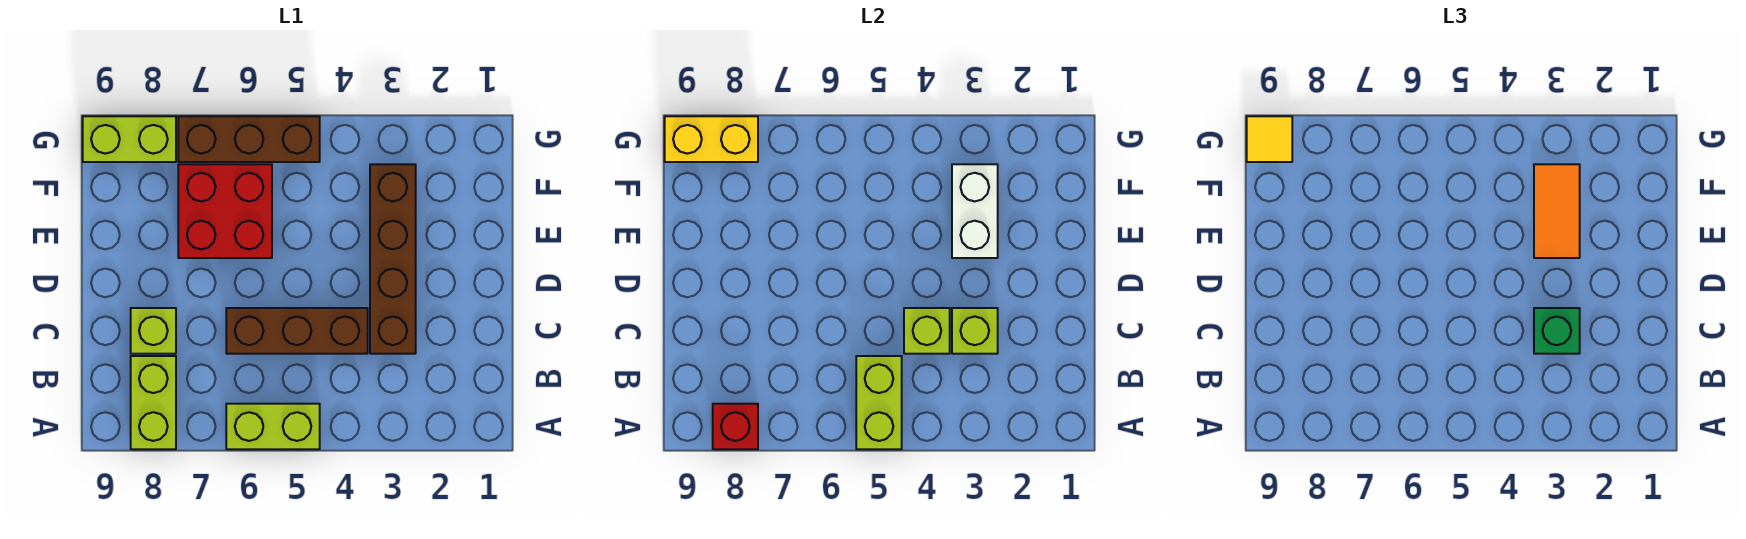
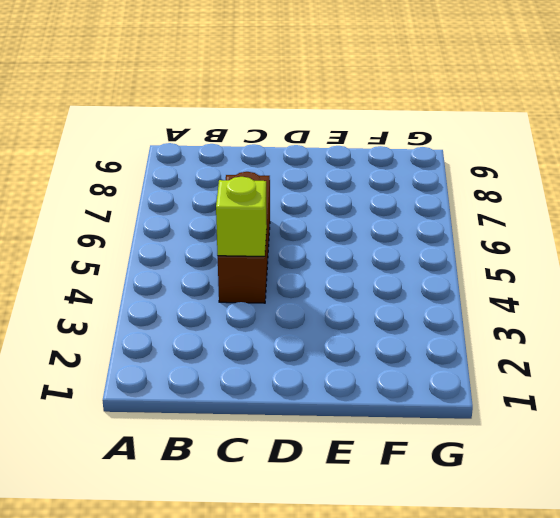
none -> lime 1x2 brick [226,404,320,449]
none -> lime 1x2 brick [131,356,176,449]
none -> brown 1x4 brick [370,164,416,354]

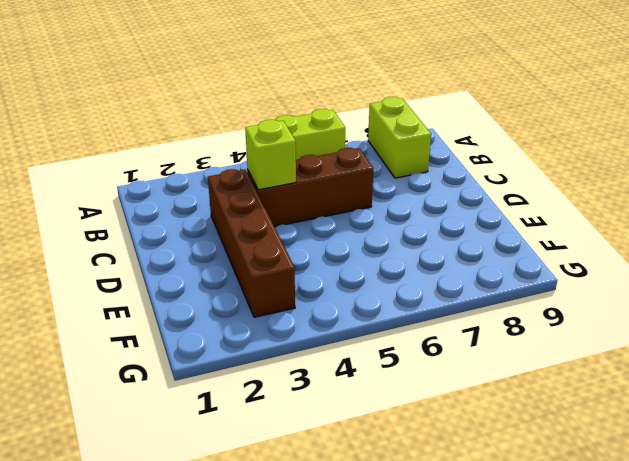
none -> lime 1x1 brick [131,308,176,354]
none -> red 2x2 brick [178,164,272,258]
none -> brown 1x3 brick [178,116,320,162]

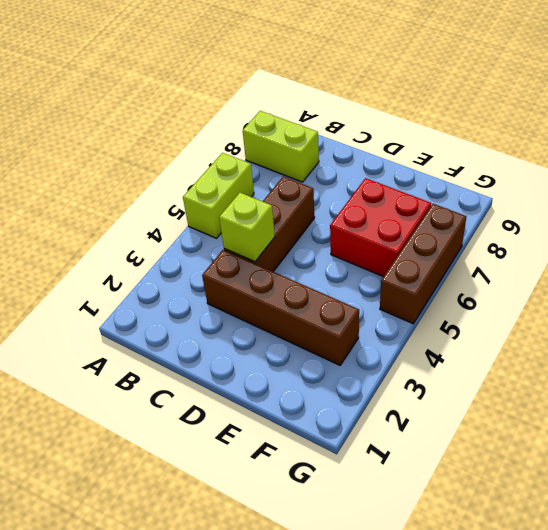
none -> lime 1x1 brick [131,308,176,354]
none -> lime 1x2 brick [83,116,176,162]
none -> lime 1x2 brick [856,356,902,449]

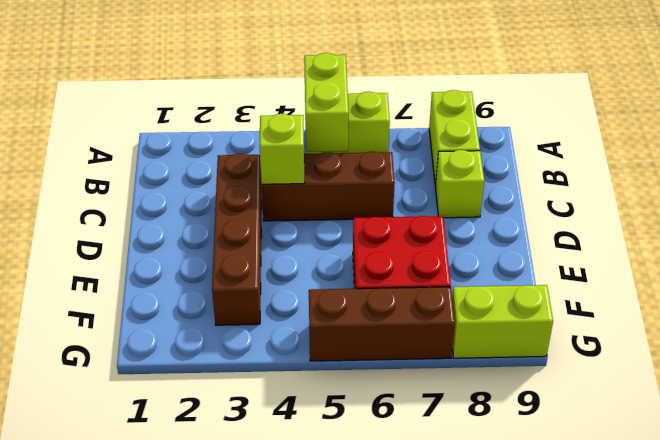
none -> red 1x1 brick [713,404,758,449]
none -> lime 1x1 brick [952,308,998,354]
none -> white 1x2 brick [952,164,998,258]

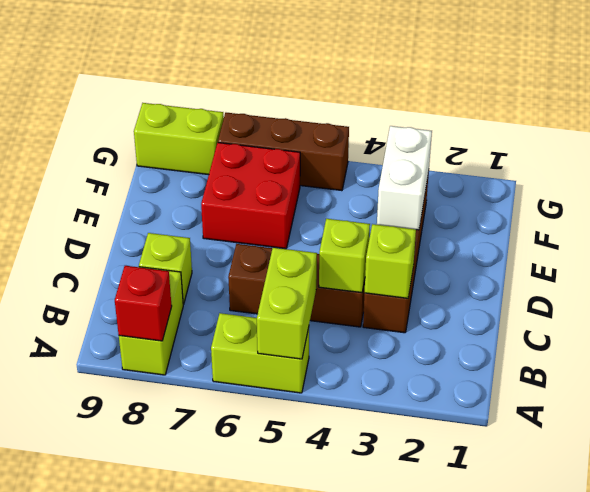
none -> yellow 1x2 brick [665,116,758,162]
none -> green 1x1 brick [1534,308,1580,354]
none -> orange 1x2 tile [1534,164,1580,258]

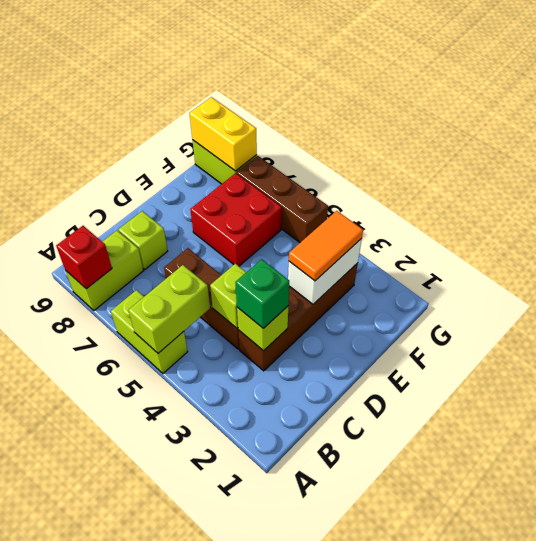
none -> yellow 1x1 tile [1247,116,1292,162]

